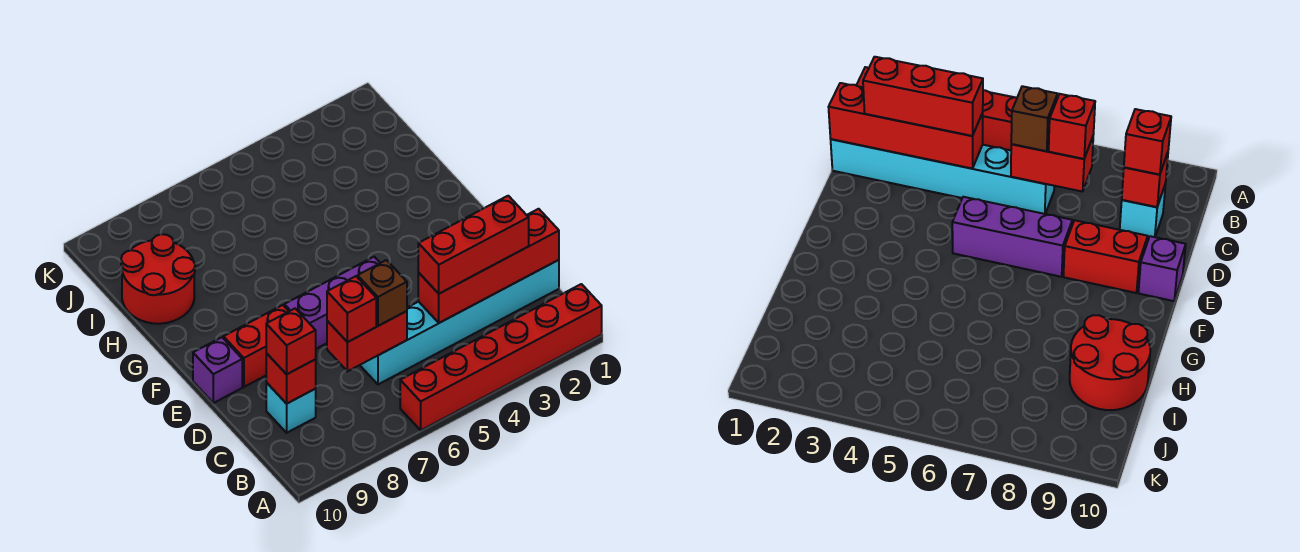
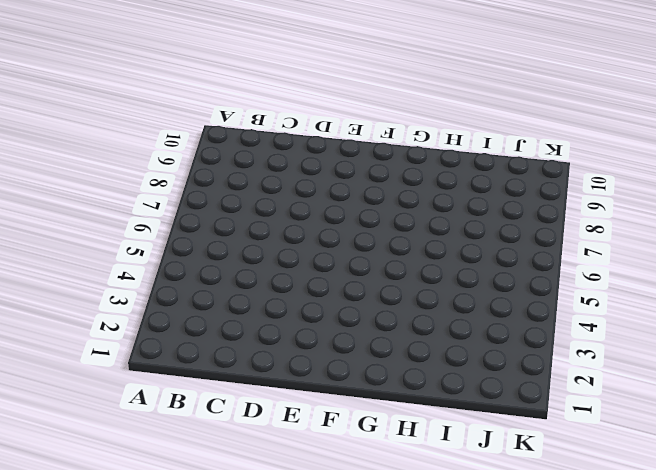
none -> red 1x6 brick [400,284,602,430]
none -> cyan 1x6 brick [360,260,559,384]
none -> cyan 1x1 brick [266,383,316,433]

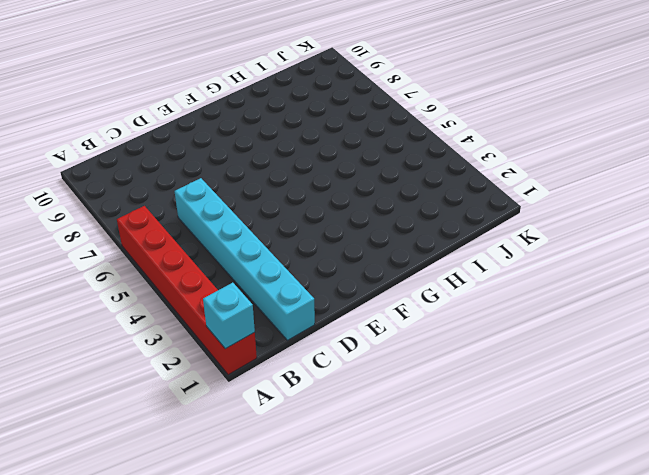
cyan 1x1 brick [203,283,255,349] -> cyan 1x1 brick moved to [266,383,316,433]
none -> purple 1x3 brick [284,257,380,349]
none -> red 1x2 brick [223,305,289,387]
none -> purple 1x1 brick [193,337,242,403]

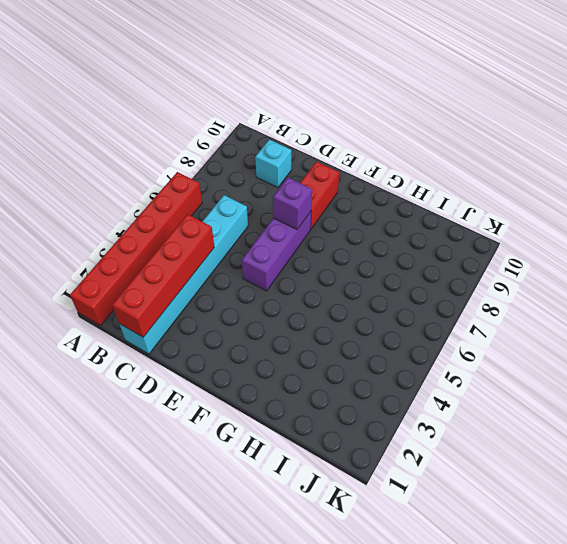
purple 1x1 brick [273,178,312,229] -> purple 1x1 brick moved to [193,337,242,403]
none -> red 2x2 round brick [121,234,195,324]
none -> red 1x2 brick [327,311,407,371]
none -> red 1x1 brick [266,353,316,404]

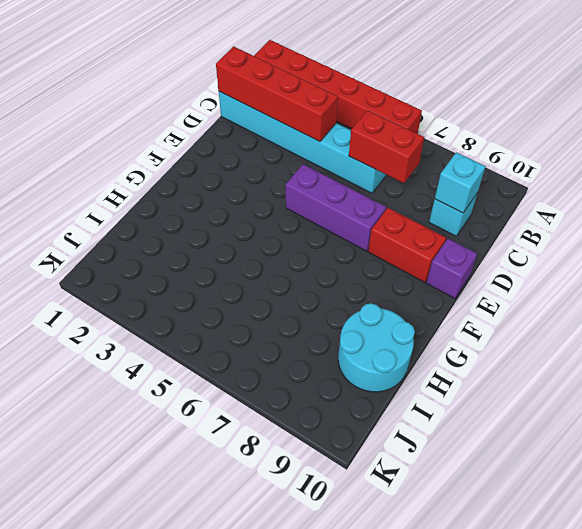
cyan 1x1 brick [435,152,486,213] -> red 1x1 brick [266,353,316,404]
cyan 2x2 round brick [338,303,415,392] -> red 2x2 round brick [121,234,195,324]
none -> red 1x3 brick [418,196,529,294]
none -> brown 1x1 brick [358,260,407,326]
none -> red 1x1 brick [327,276,376,342]

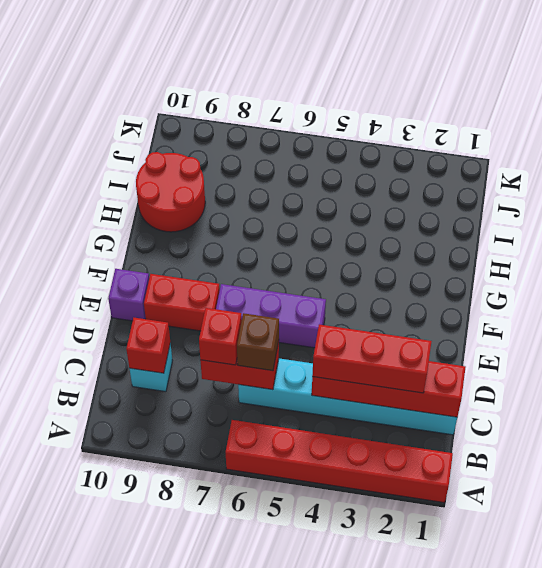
none -> red 1x1 brick [266,309,316,374]

